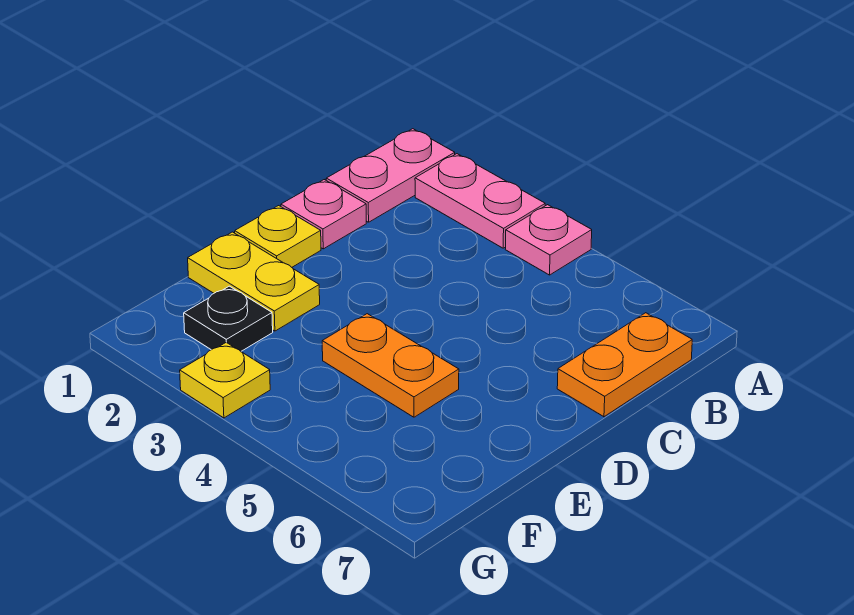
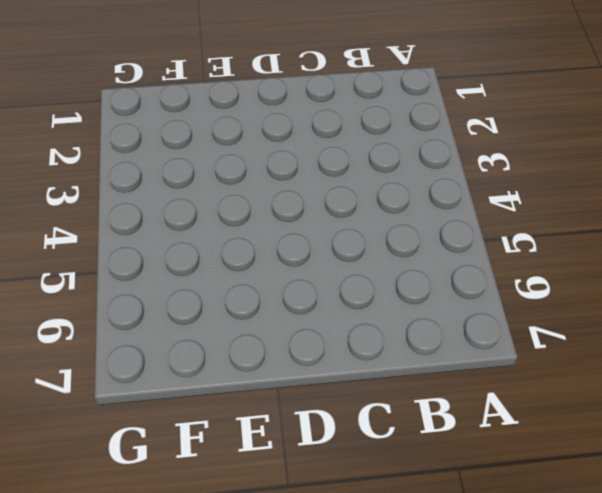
none -> pink 1x2 plate [326,129,455,222]
none -> pink 1x2 plate [415,154,545,248]

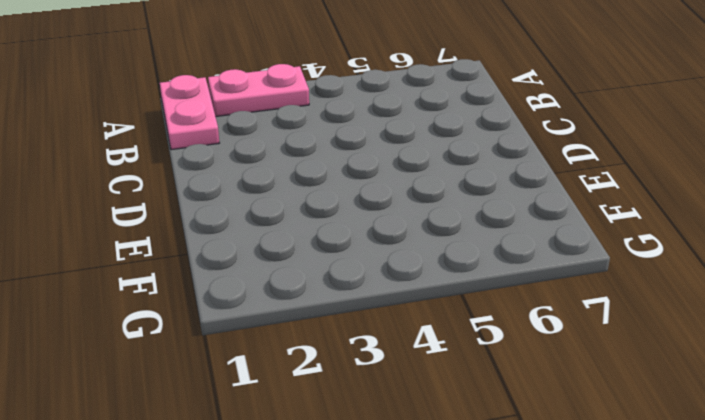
none -> pink 1x1 plate [505,205,592,275]
none -> orange 1x2 plate [557,313,692,417]

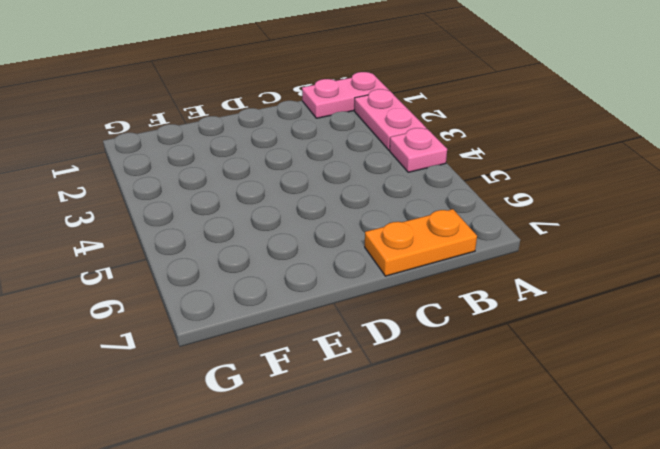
none -> pink 1x1 plate [281,180,366,249]
none -> yellow 1x1 plate [235,206,321,267]

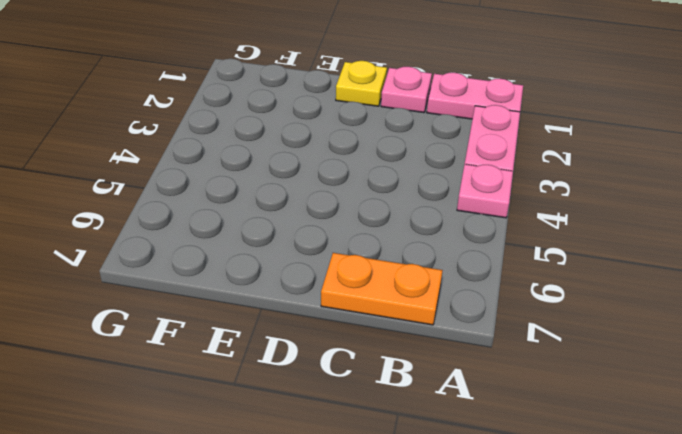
none -> yellow 1x2 plate [188,232,320,331]
none -> orange 1x2 plate [322,314,459,417]

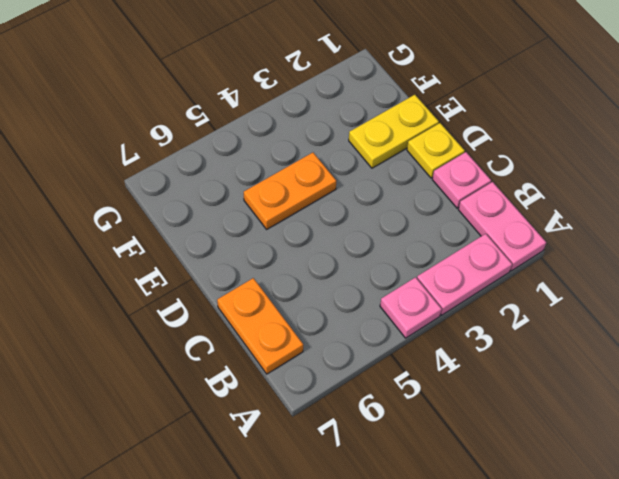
none -> black 1x1 plate [184,286,273,351]
none -> yellow 1x1 plate [180,342,270,418]

